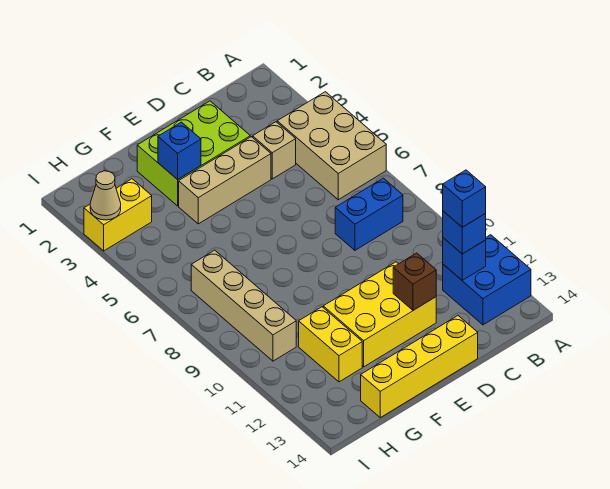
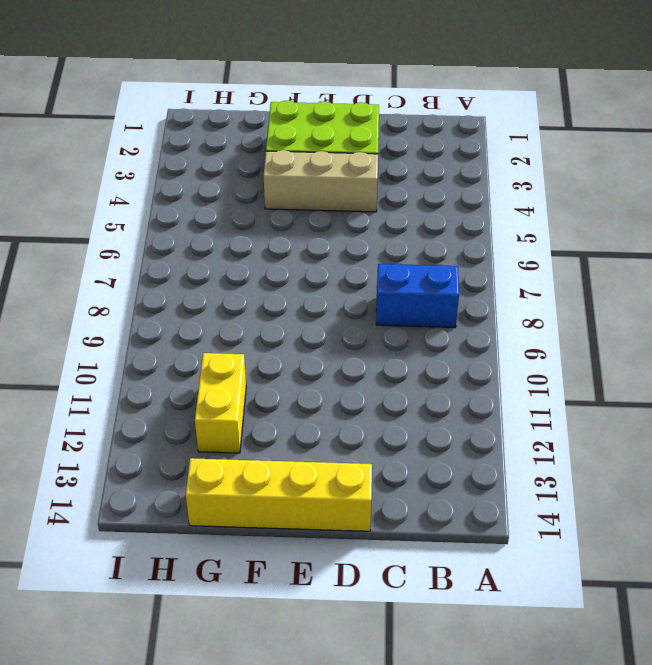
none -> tan 2x3 brick [277,92,386,200]
none -> blue 2x2 brick [443,235,531,325]
none -> tan 1x1 brick [253,122,296,179]

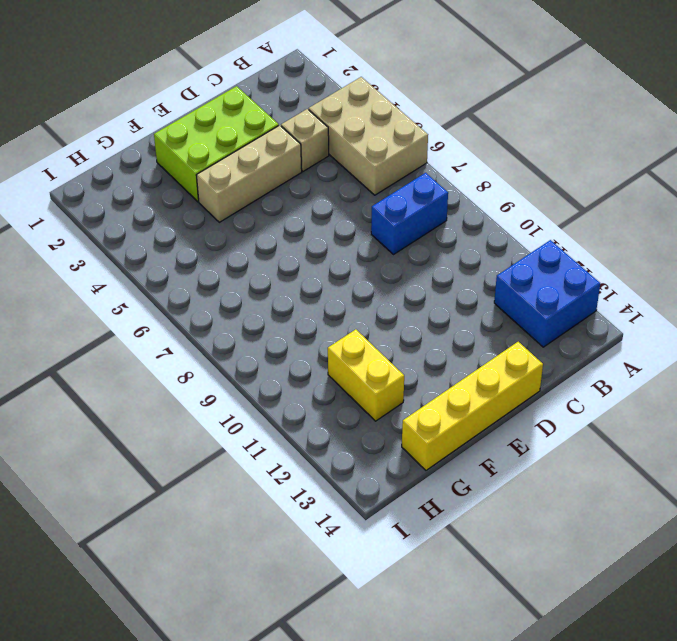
none -> yellow 2x3 brick [323,262,436,367]
none -> yellow 1x2 brick [84,179,152,251]
none -> tan 1x4 brick [191,250,296,361]

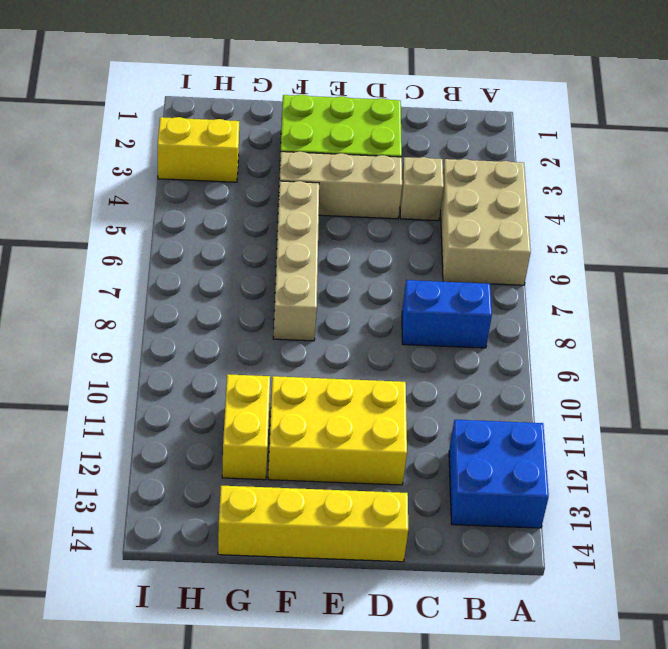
tan 1x4 brick [273,181,319,341] -> tan 1x4 brick moved to [191,250,296,361]
none -> blue 1x1 brick [443,238,486,280]
none -> brown 1x1 brick [393,253,436,310]
none -> blue 1x1 brick [158,122,201,180]

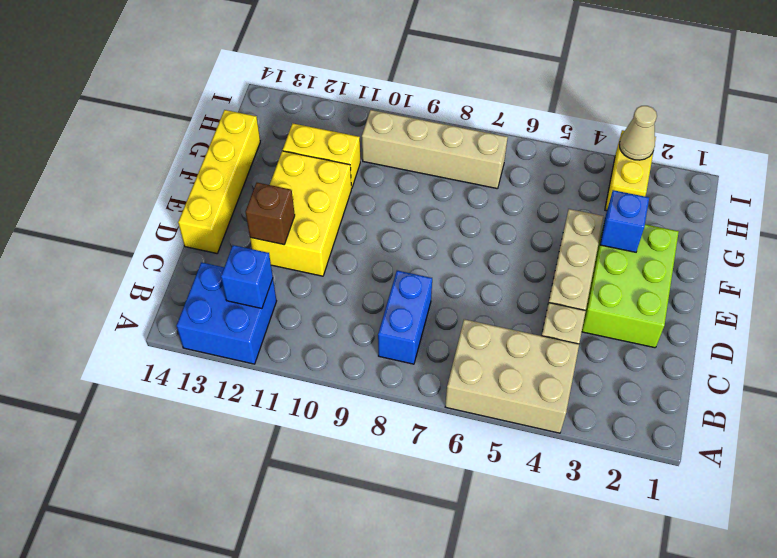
none -> blue 1x1 brick [443,211,486,254]
none -> blue 1x1 brick [443,170,486,227]

